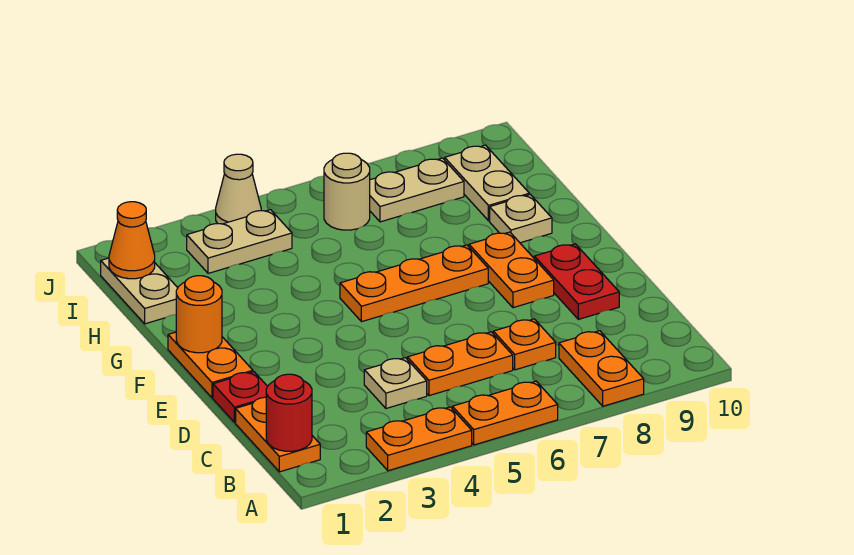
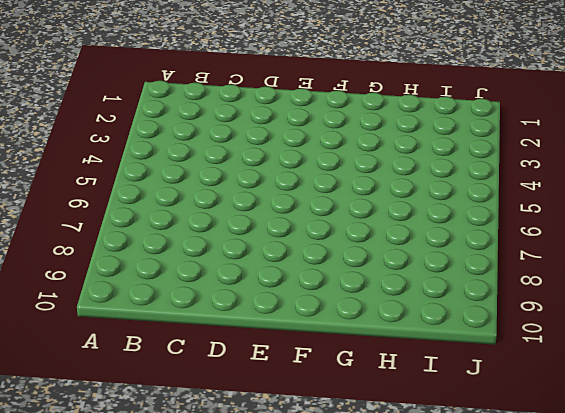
none -> orange 1x2 plate [366,407,472,471]
none -> orange 1x2 plate [452,381,558,445]
none -> orange 1x2 plate [559,331,644,406]

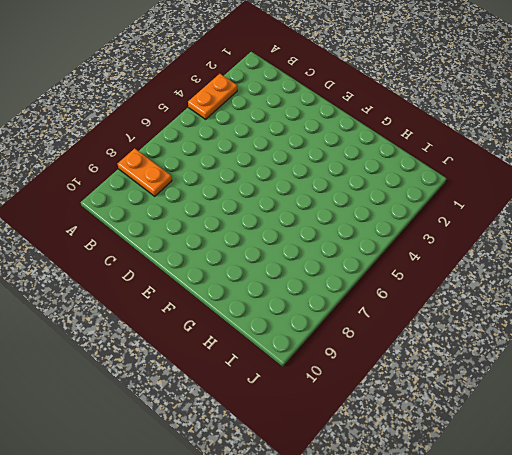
none -> orange 1x2 plate [452,381,558,445]
none -> orange 1x2 plate [236,397,320,472]
none -> tan 1x1 plate [364,358,427,408]

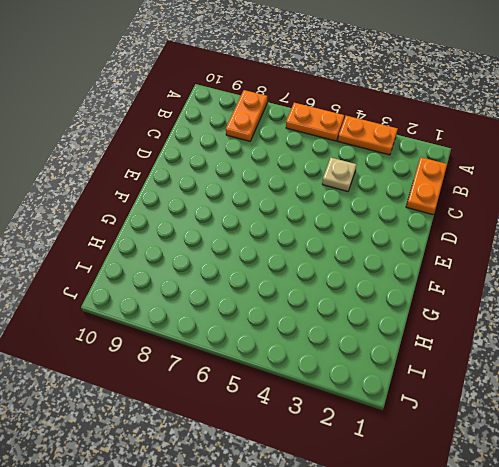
none -> orange 1x2 plate [407,332,513,396]
none -> orange 1x1 plate [493,319,556,370]
none -> red 1x1 plate [213,372,268,423]

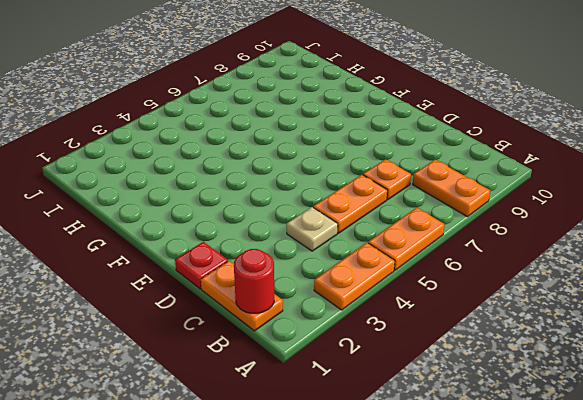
none -> red 1x2 plate [534,244,619,319]
none -> orange 1x2 plate [168,332,253,398]
none -> orange 1x2 plate [469,232,554,308]

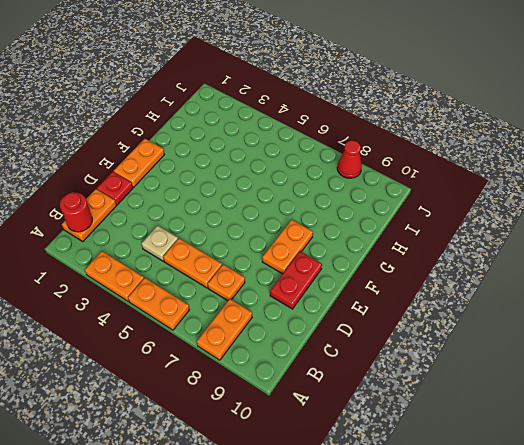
red 1x1 cone [337,140,362,178] -> none
none -> orange 1x3 plate [340,245,488,322]
none -> tan 1x1 plate [490,195,552,243]
none -> tan 1x2 plate [101,258,178,324]

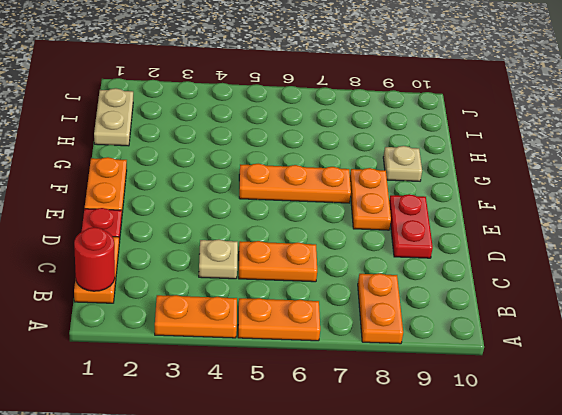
none -> orange 1x1 plate [493,319,556,370]
none -> tan 1x2 plate [445,145,529,221]
none -> tan 1x2 plate [187,210,292,273]

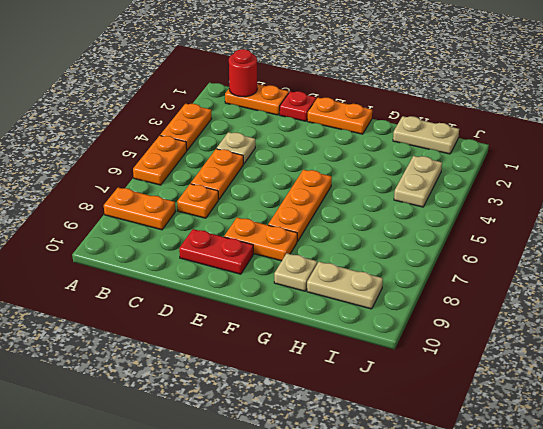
none -> tan 1x1 round brick [324,153,370,230]
none -> tan 1x2 plate [370,158,464,222]
none -> tan 1x1 cone [216,154,261,224]

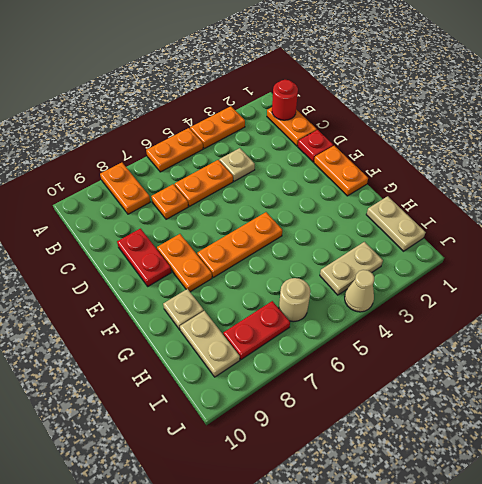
red 1x2 plate [223,301,290,360] -> tan 1x2 plate [370,158,464,222]
none -> orange 1x1 round brick [176,276,222,353]
none -> orange 1x1 cone [109,202,155,279]

